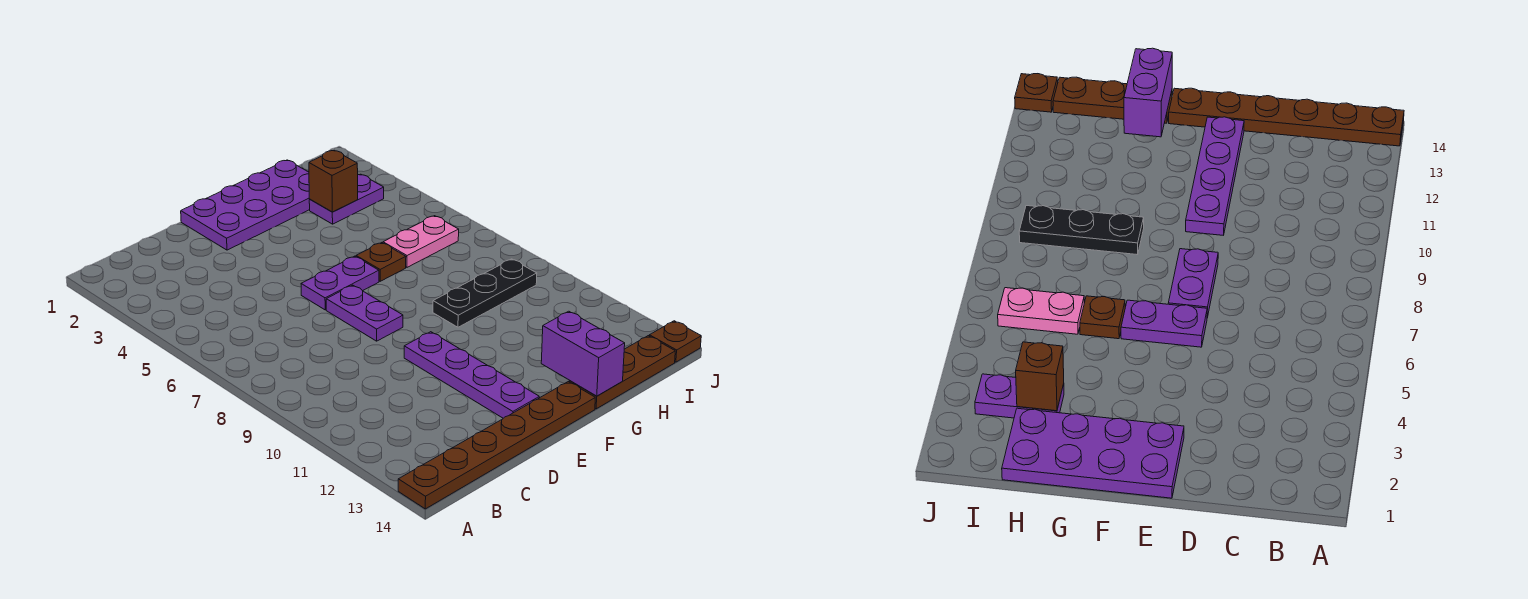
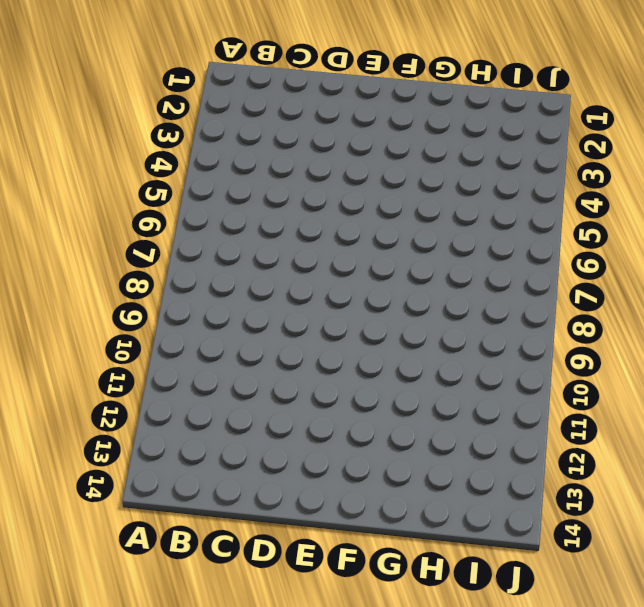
none -> brown 1x6 plate [398,382,595,509]
none -> purple 2x4 plate [181,160,310,250]
none -> purple 1x2 plate [301,256,379,310]

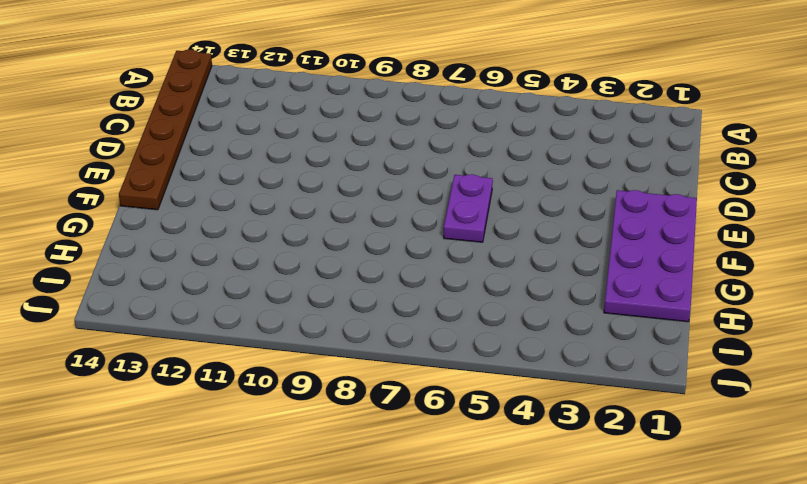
none -> purple 1x2 plate [326,285,403,341]
none -> purple 1x4 plate [404,332,539,418]
none -> brown 1x1 plate [356,243,406,281]

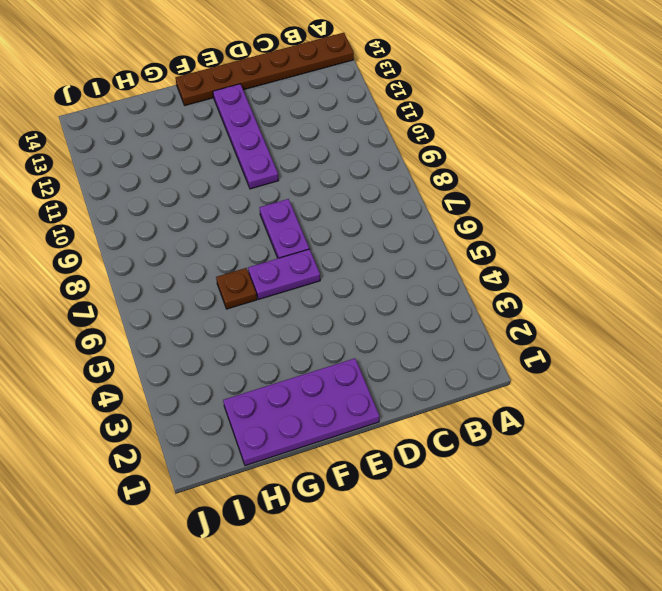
none -> black 1x3 plate [433,259,537,327]
none -> brown 1x3 plate [570,336,675,409]
none -> purple 1x2 plate [309,174,384,224]

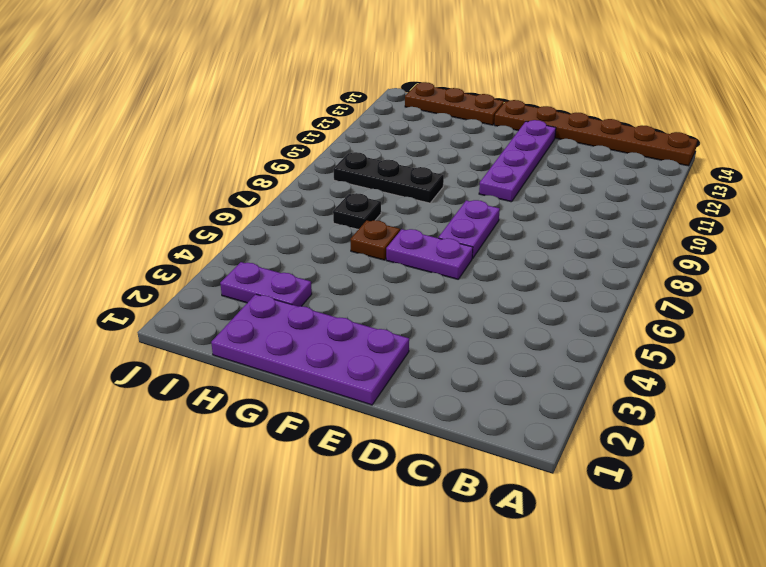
black 1x1 plate [333,193,381,229] -> none
none -> pink 1x2 plate [383,216,459,267]
none -> brown 1x1 plate [649,321,701,362]
none -> purple 1x2 brick [541,311,625,396]

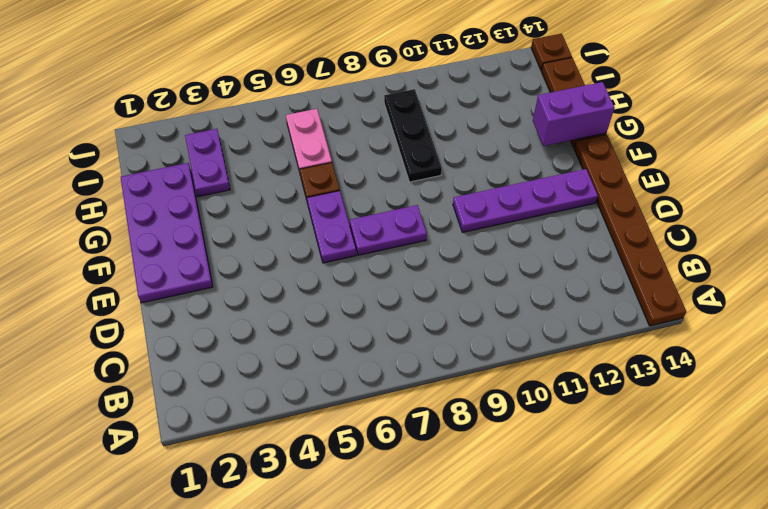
none -> brown 1x1 brick [309,150,358,212]

